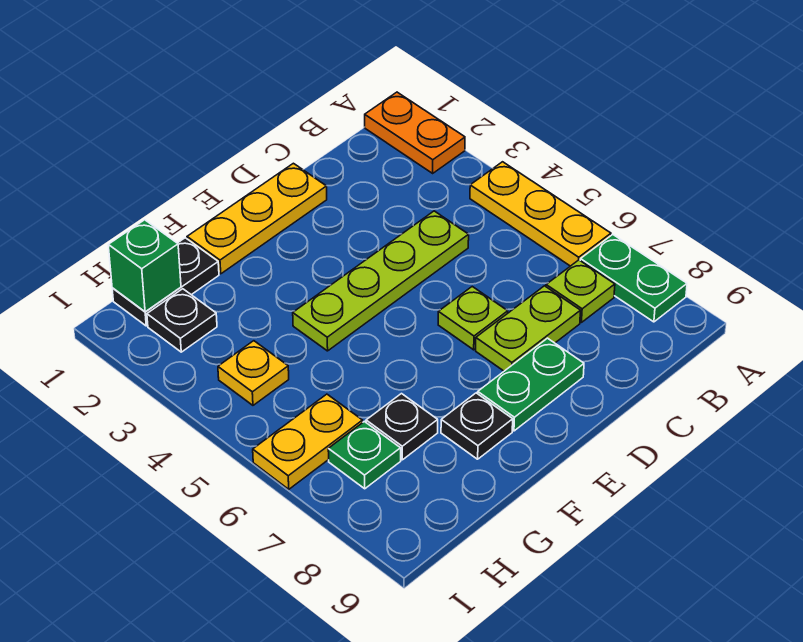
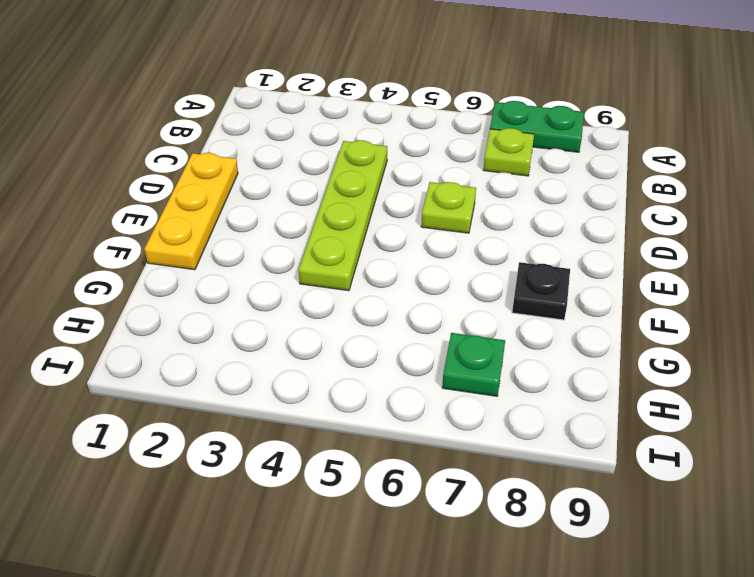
none -> orange 1x2 plate [365,92,465,173]
none -> yellow 1x3 plate [470,162,611,266]
none -> lime 1x2 plate [476,286,581,371]

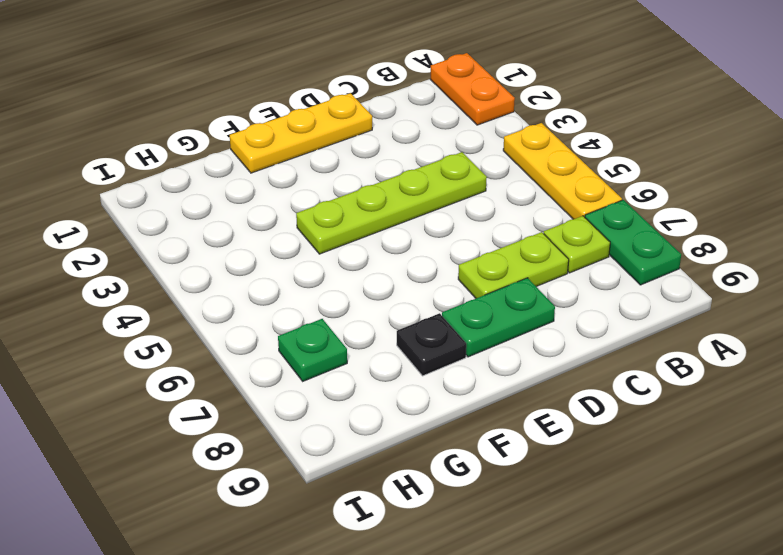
none -> lime 1x1 plate [438,287,508,350]
none -> black 1x2 plate [112,238,219,326]
none -> black 1x1 plate [366,394,438,460]

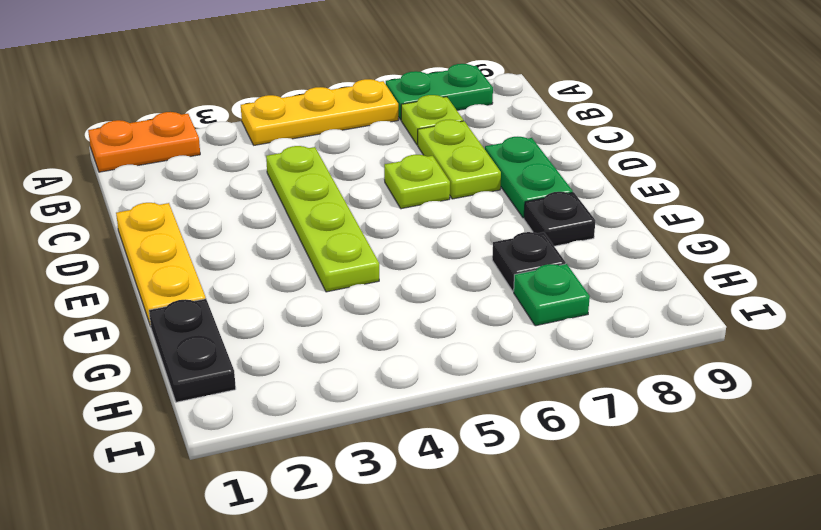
none -> black 1x1 plate [147,289,217,352]
none -> yellow 1x1 plate [218,341,289,405]
none -> yellow 1x2 plate [253,394,363,489]

